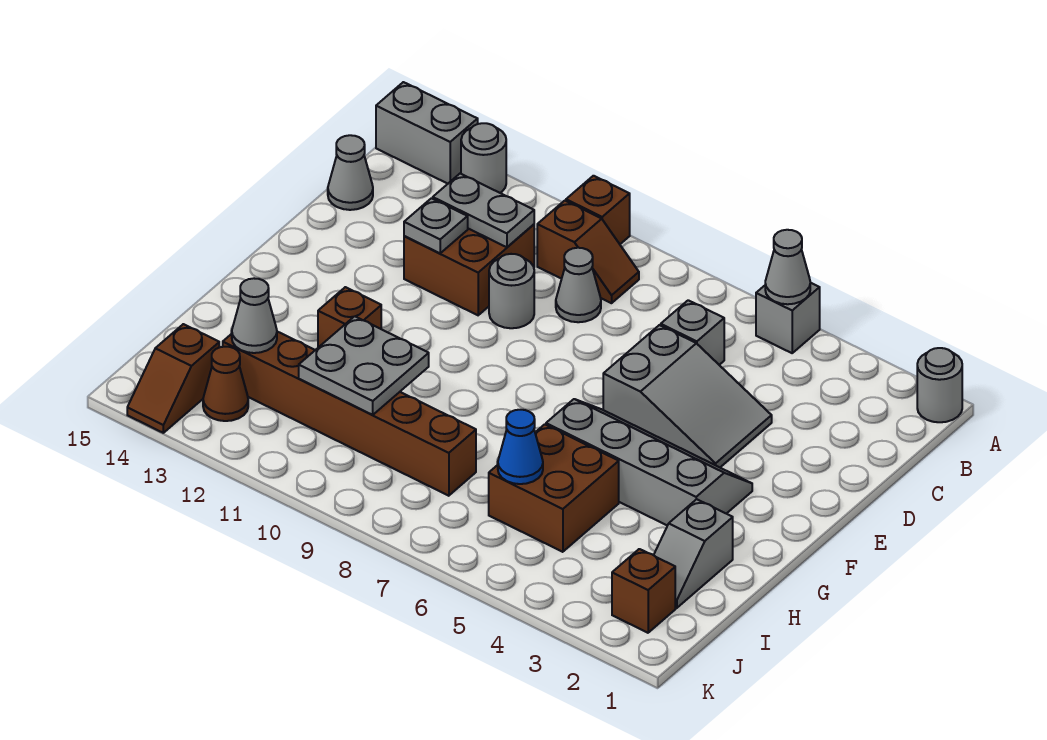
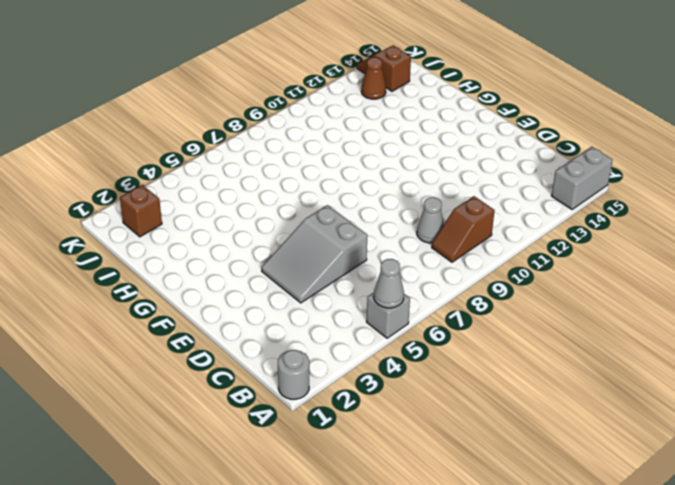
none -> brown 1x1 brick [566,176,630,244]
none -> grey 1x1 round brick [461,123,506,193]
none -> grey 1x1 brick [661,300,724,365]

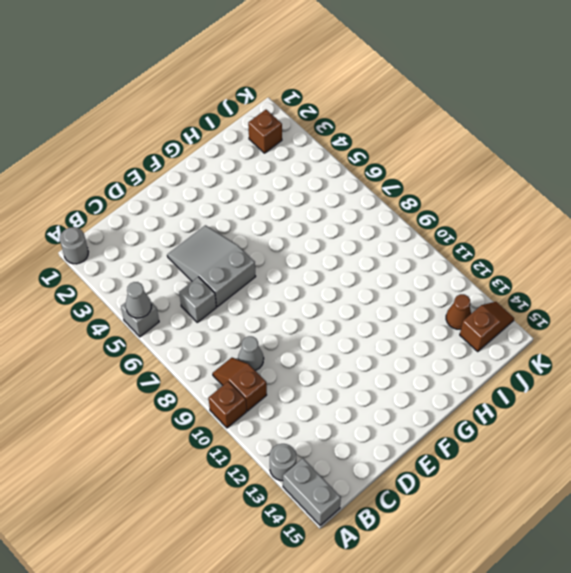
none -> brown 2x2 brick [404,224,534,315]
none -> grey 1x1 cone [328,135,373,210]
none -> grey 1x1 round brick [489,254,534,328]

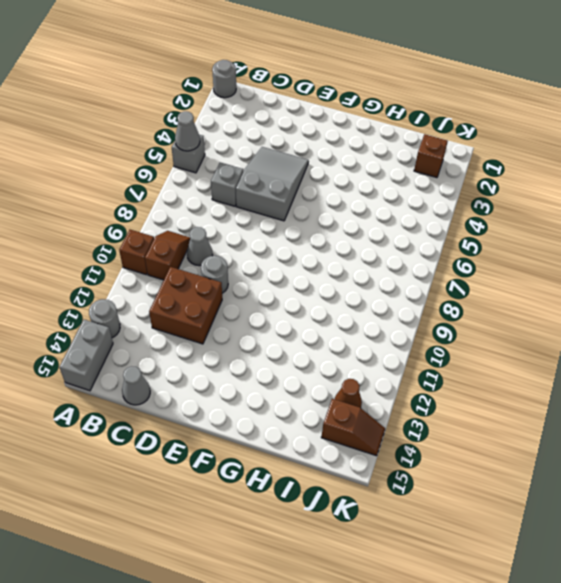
none -> grey 2x4 slope [546,399,752,526]
none -> brown 1x1 brick [318,287,381,347]
none -> grey 1x2 slope [654,499,733,608]

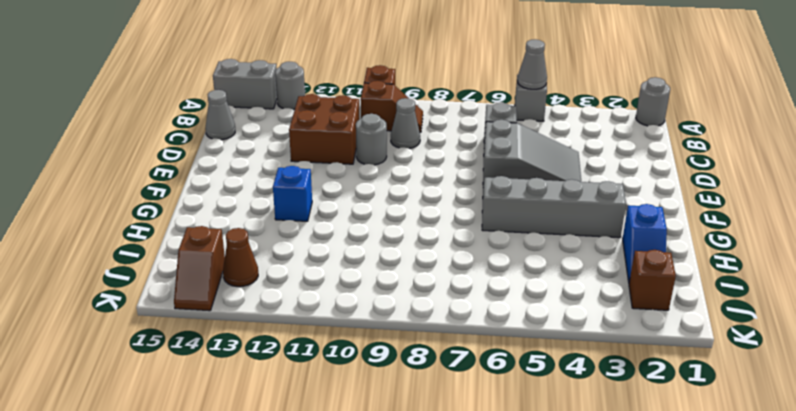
blue 1x1 brick [273,166,312,221] -> brown 1x1 brick [318,287,381,347]
blue 1x2 slope [623,204,667,282] -> grey 1x2 slope [654,499,733,608]
none -> brown 2x2 brick [489,424,619,552]
none -> brown 1x6 brick [223,332,476,496]
none -> grey 1x2 plate [433,174,534,247]

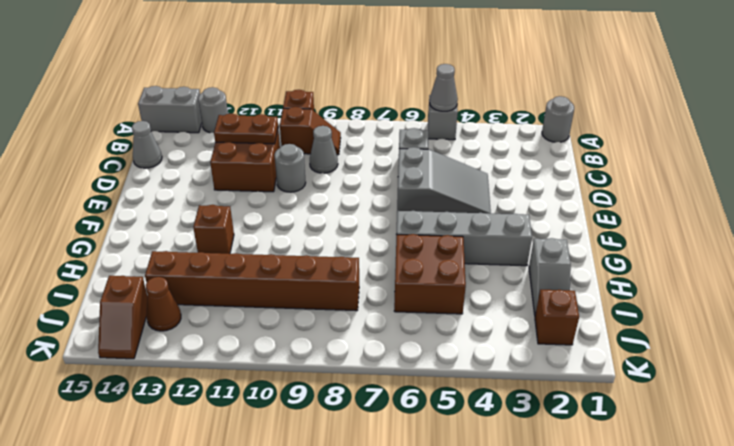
brown 1x2 plate [214,114,278,144] -> grey 1x2 plate [433,174,534,247]
none -> grey 1x1 plate [404,198,468,253]
none -> grey 2x2 plate [299,316,429,415]
none -> blue 1x1 cone [498,410,543,484]

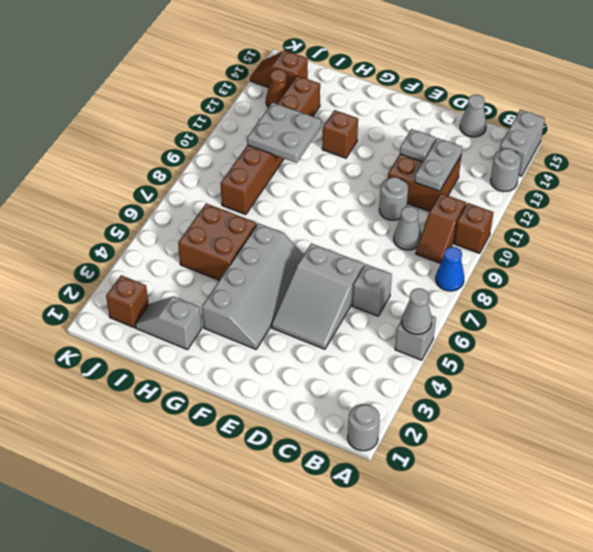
blue 1x1 cone [436,247,464,291] -> blue 1x1 cone moved to [498,410,543,484]
none -> grey 1x1 cone [232,278,277,353]

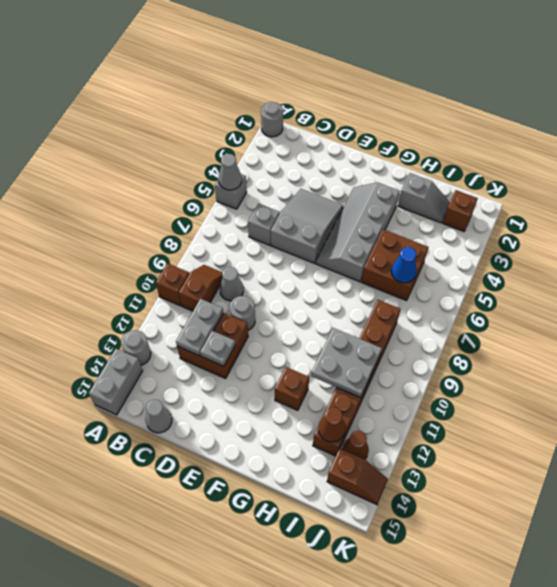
brown 1x1 cone [318,407,345,442] -> grey 1x1 cone [232,278,277,353]

